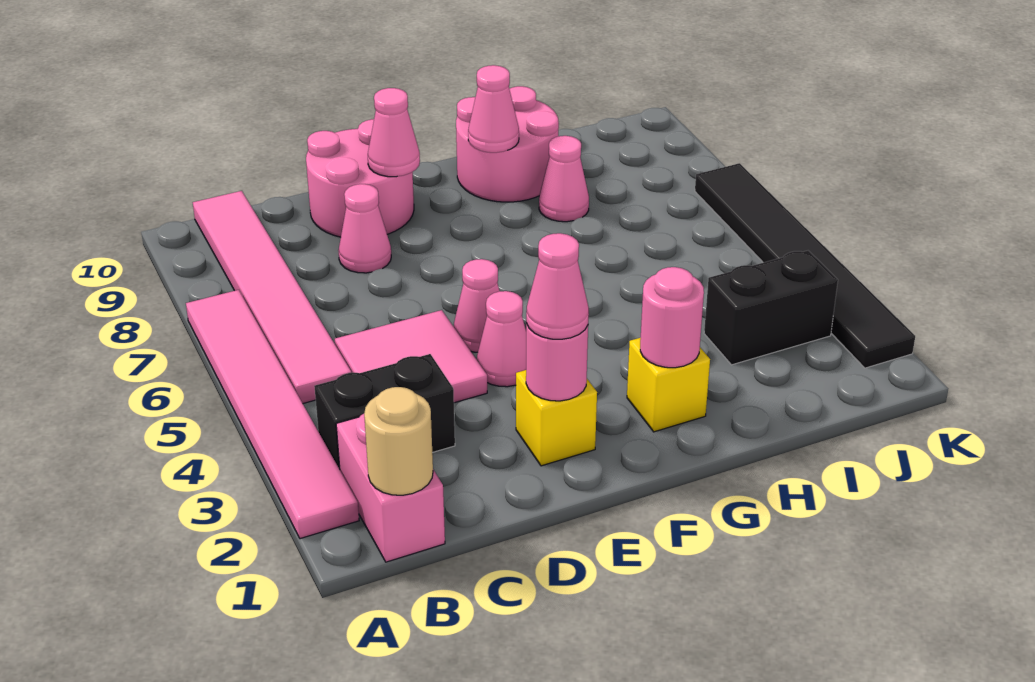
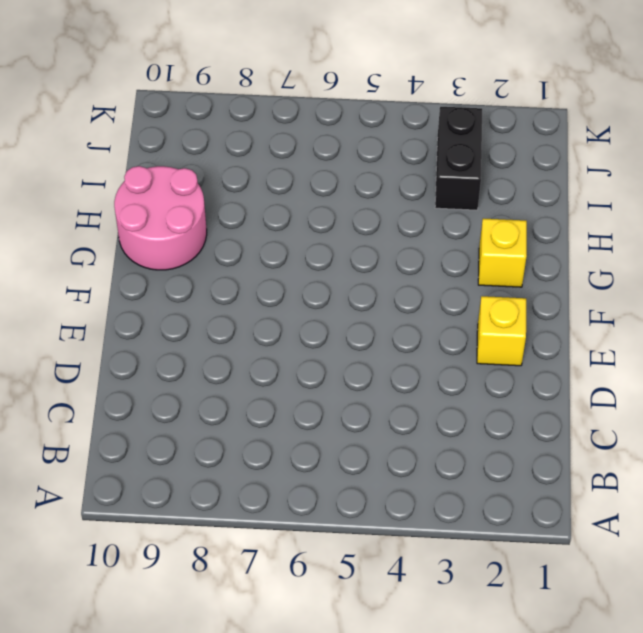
none -> pink 1x6 tile [186,290,359,539]
none -> pink 1x2 brick [336,414,445,562]
none -> black 1x2 brick [314,354,455,469]

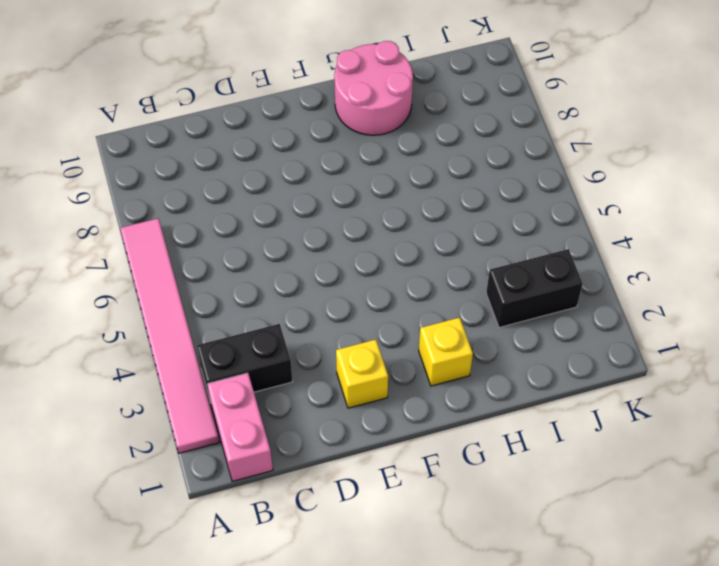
none -> pink 1x6 tile [193,191,351,403]
none -> pink 2x2 tile [335,310,487,403]
none -> pink 1x1 cone [338,184,391,273]

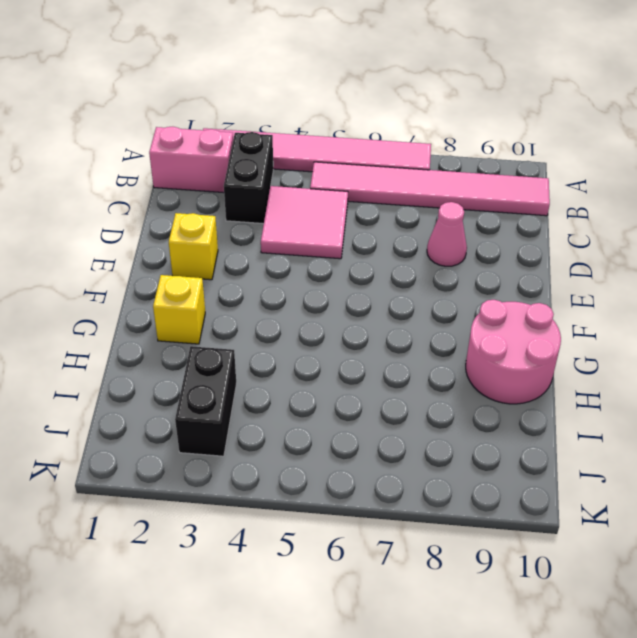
none -> pink 2x2 round brick [306,119,414,237]
none -> pink 1x1 cone [477,291,526,387]
none -> pink 1x1 cone [454,259,499,352]

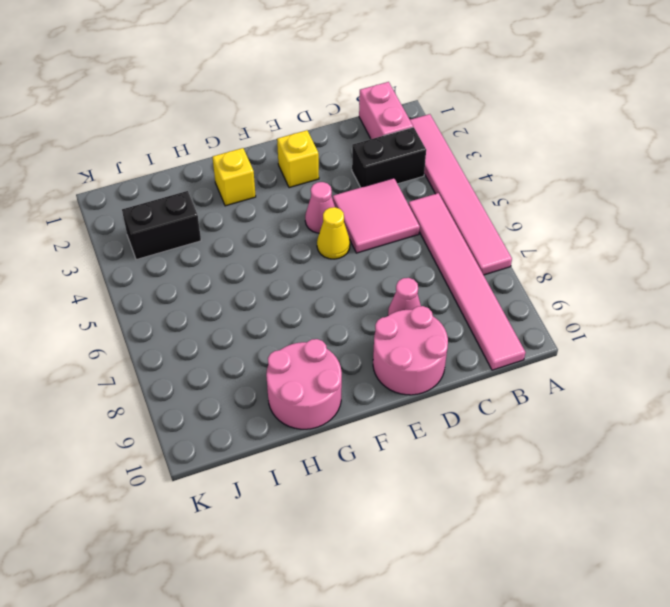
yellow 1x1 cone [317,207,350,259] -> pink 1x1 cone [454,259,499,352]
none -> pink 1x1 cone [539,136,589,222]
none -> black 1x6 tile [695,163,915,368]
none -> tan 1x1 round brick [364,387,433,495]

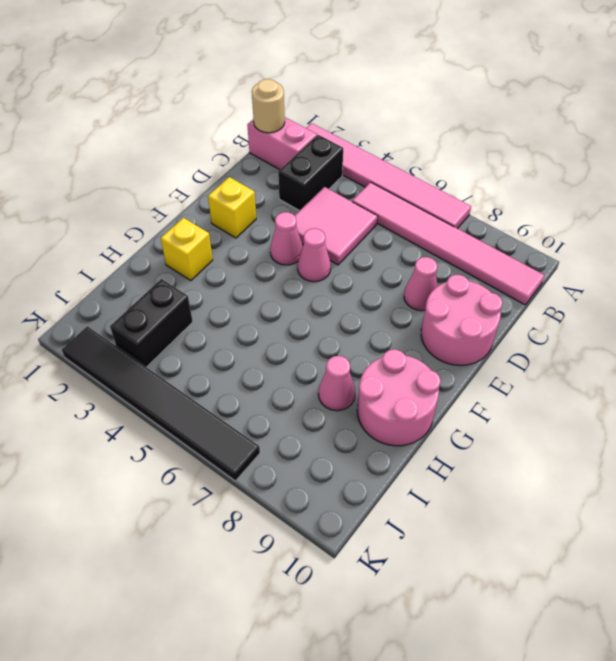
none -> pink 1x1 round brick [526,324,588,401]
none -> pink 1x1 cone [368,88,420,177]
none -> pink 1x1 round brick [640,267,704,368]

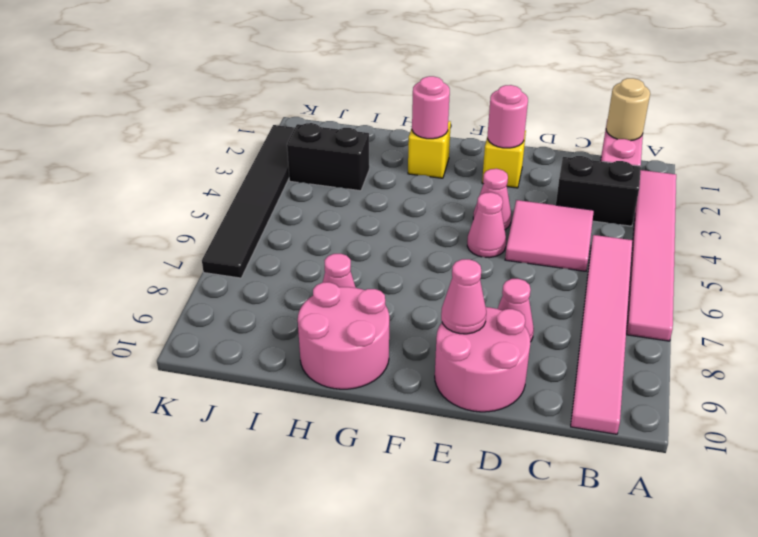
none -> pink 1x1 cone [468,65,519,153]
none -> pink 1x1 cone [526,233,589,339]

